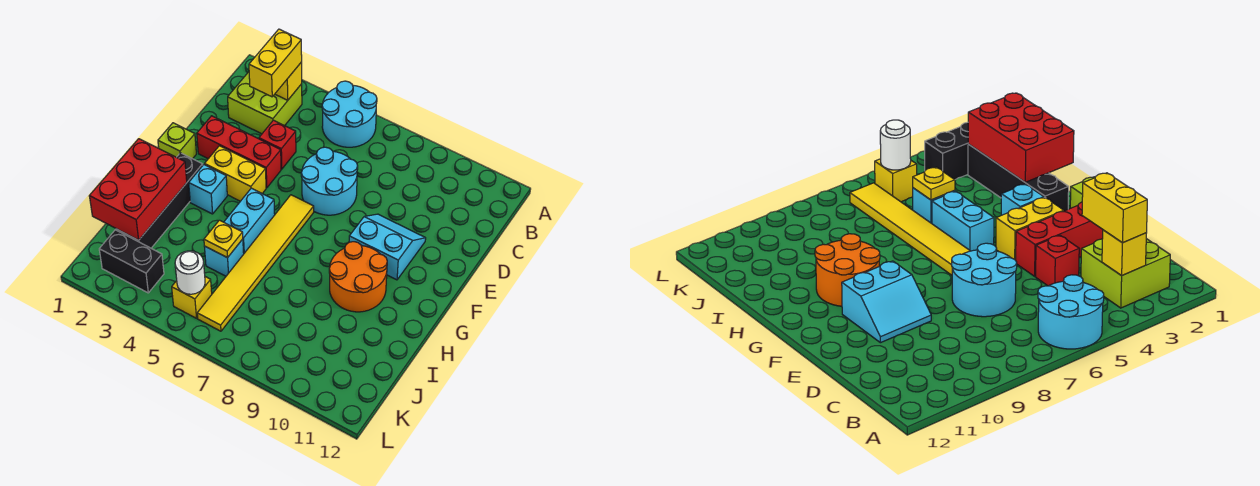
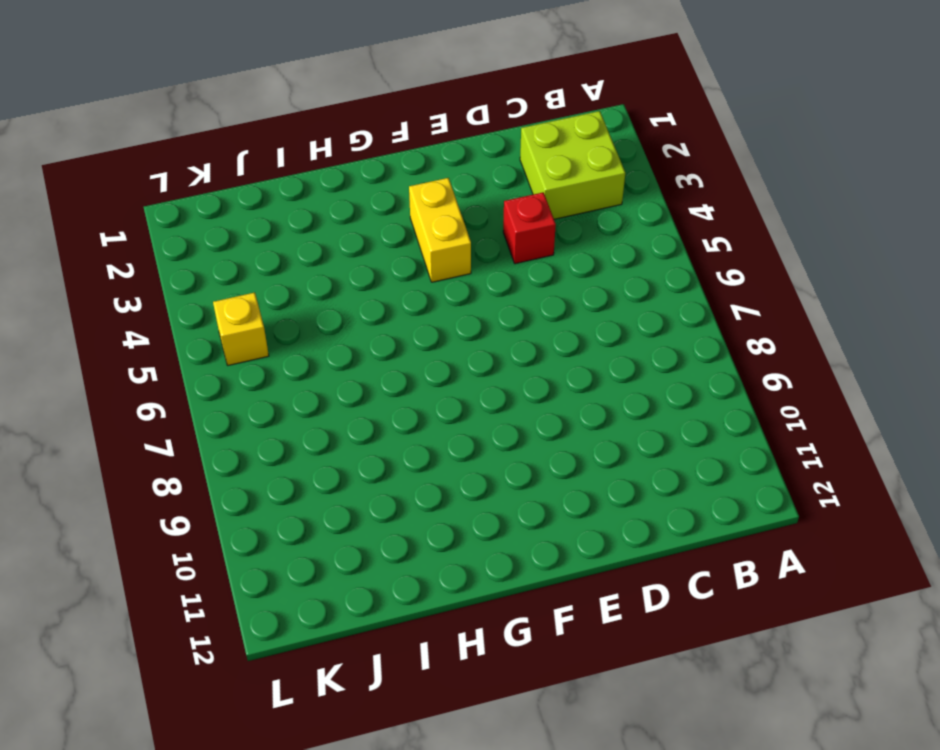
none -> cyan 2x2 round brick [322,81,377,147]
none -> cyan 2x2 round brick [301,147,358,215]
none -> red 1x3 brick [197,116,281,188]

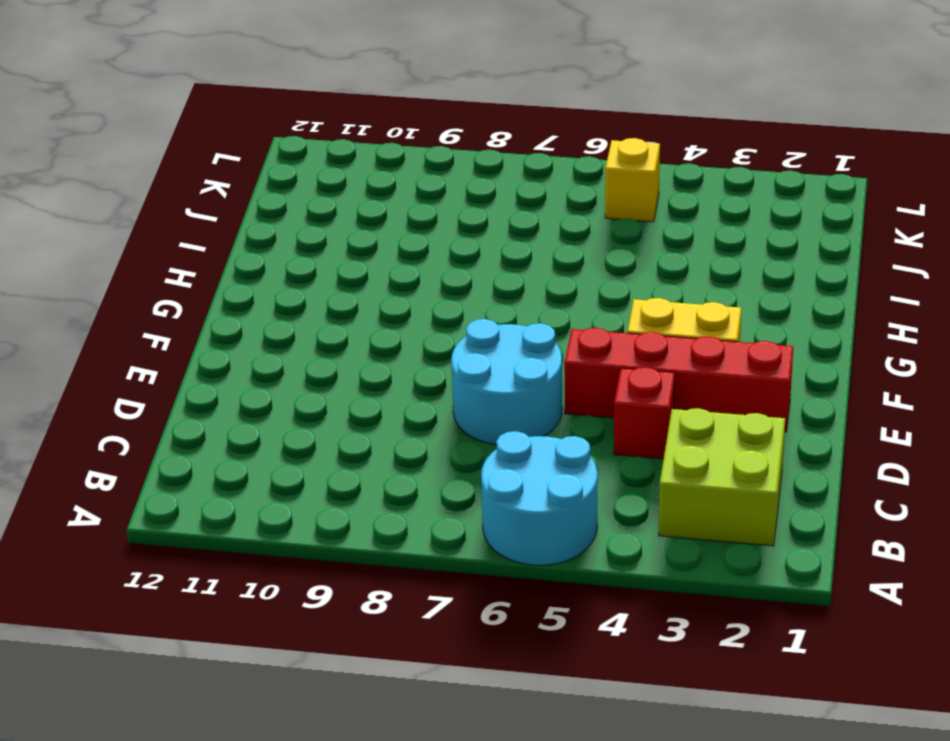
red 1x4 brick [564,328,793,432] -> red 1x3 brick [197,116,281,188]
none -> cyan 2x2 slope [349,214,426,280]
none -> lime 1x1 brick [158,123,196,159]
none -> yellow 1x6 tile [197,195,314,331]

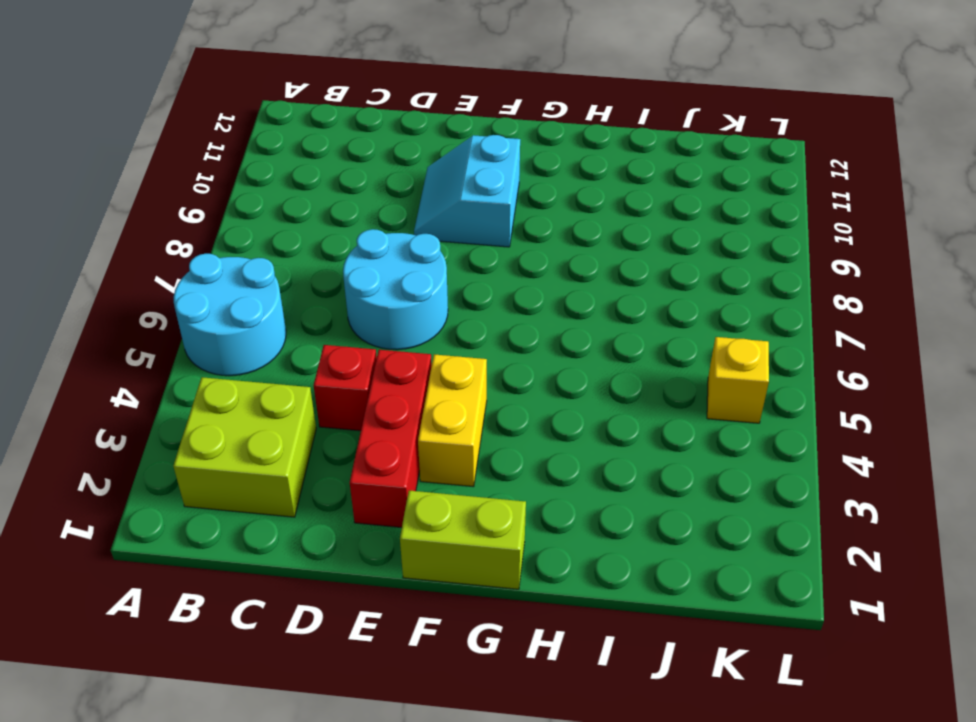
lime 1x2 brick [400,490,526,589] -> lime 1x1 brick [158,123,196,159]
none -> yellow 1x6 tile [197,195,314,331]
none -> black 1x4 brick [116,153,203,248]
none -> cyan 1x1 brick [189,165,227,214]

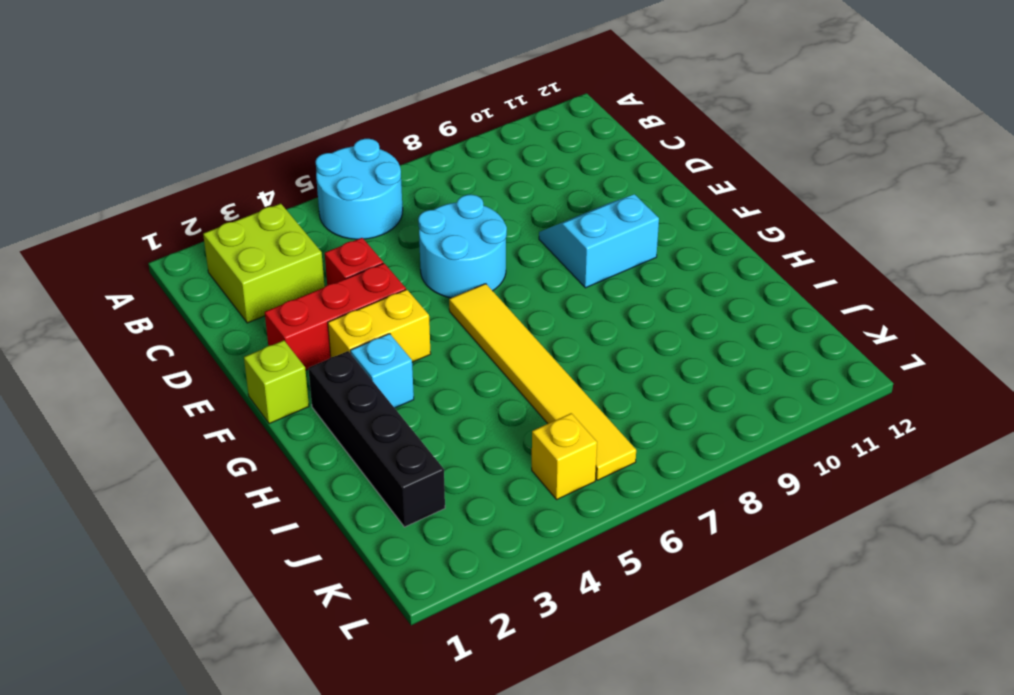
none -> cyan 1x2 brick [224,188,275,253]
none -> orange 2x2 round brick [329,242,387,312]
none -> cyan 1x1 brick [204,239,244,276]

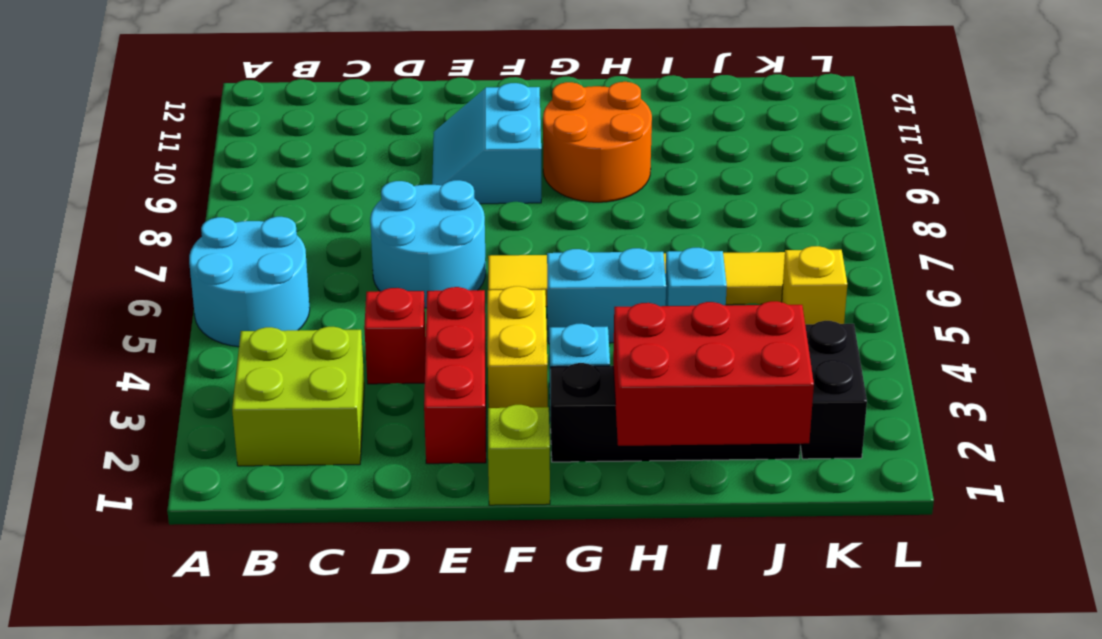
none -> yellow 1x1 brick [275,62,302,100]
none -> yellow 1x1 plate [204,220,243,258]
none -> white 1x1 round brick [175,251,205,294]

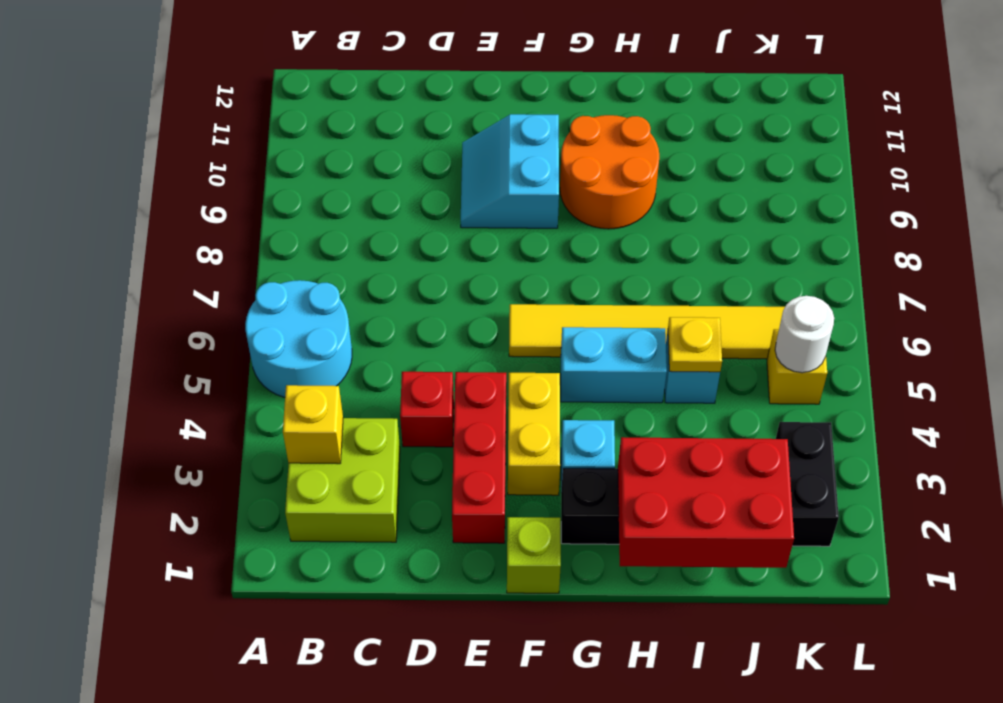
none -> cyan 2x2 round brick [301,147,358,215]
none -> yellow 1x2 brick [249,29,302,97]

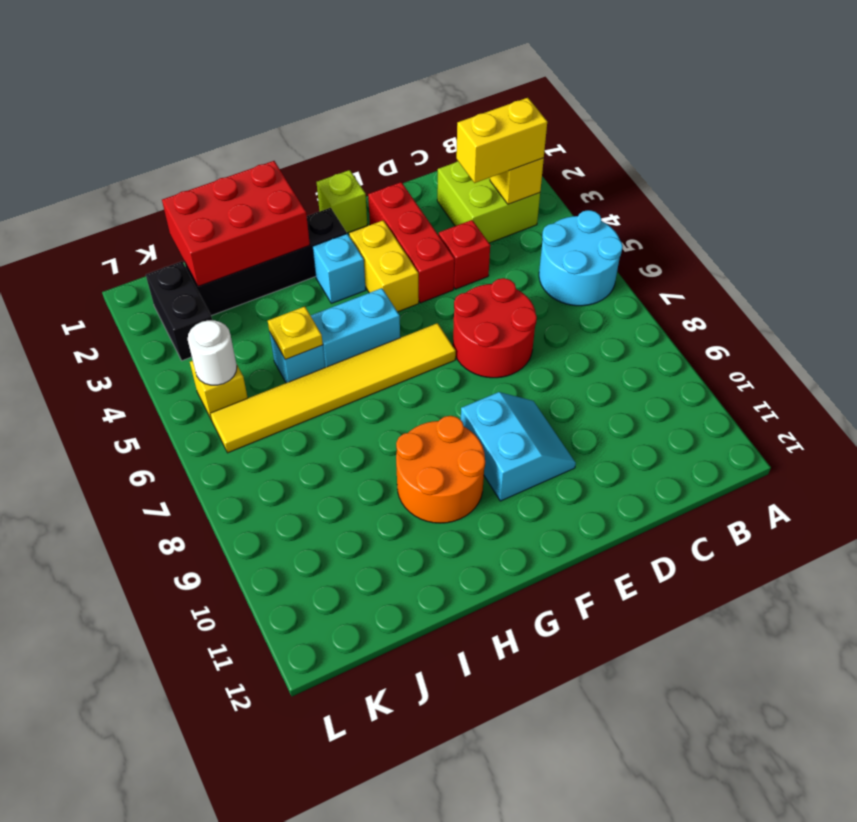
red 2x2 round brick [453,278,537,378] -> cyan 2x2 round brick [301,147,358,215]

